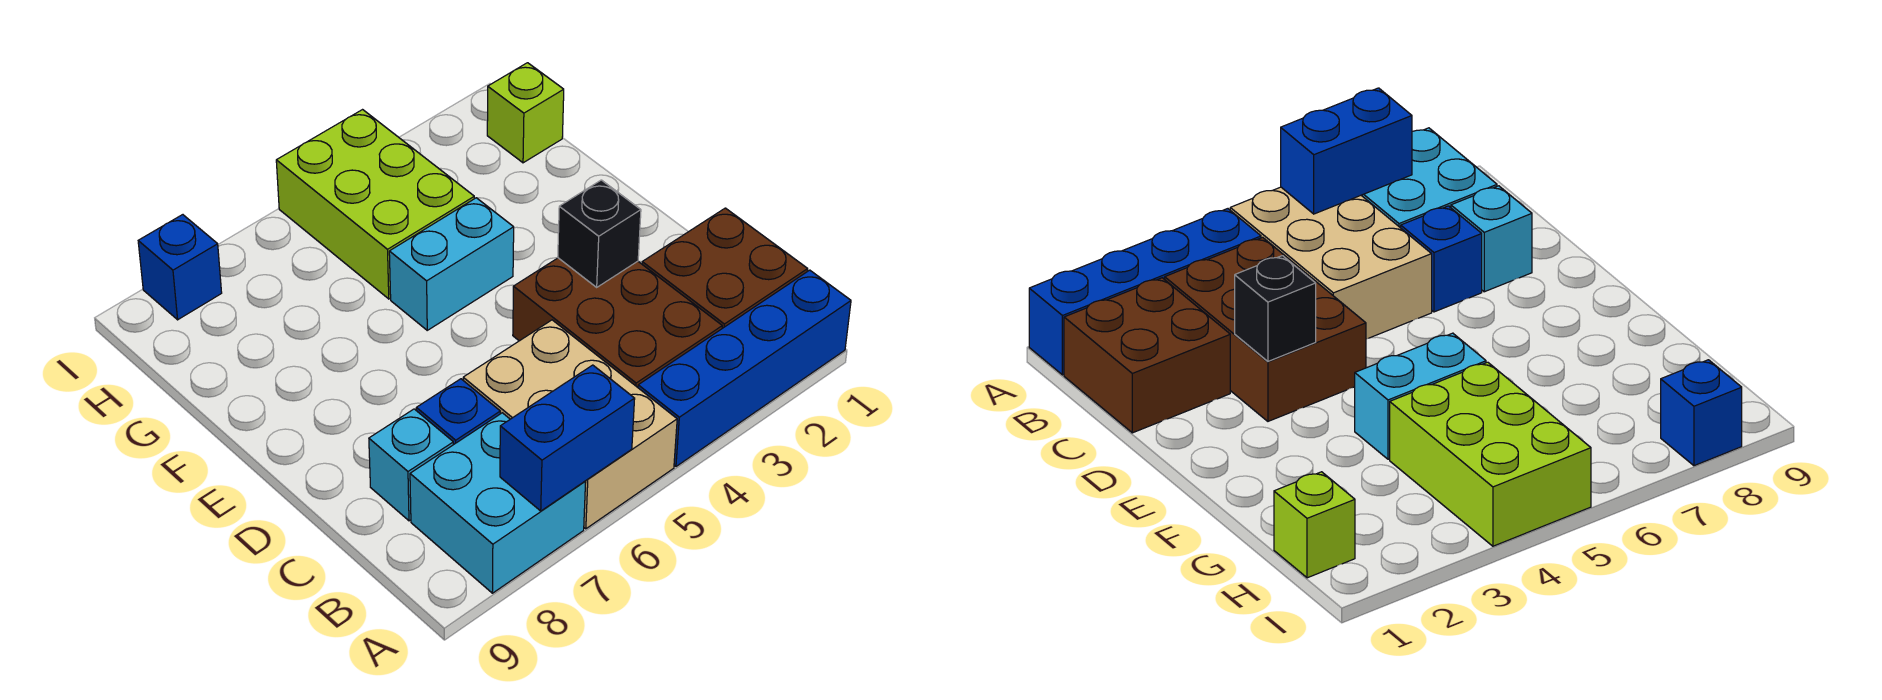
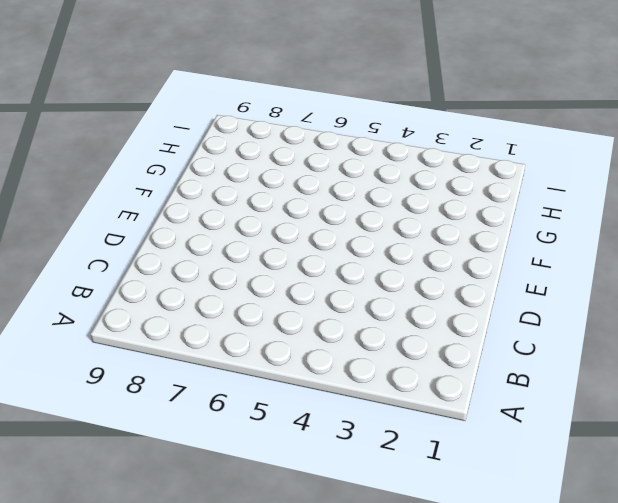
none -> blue 1x4 brick [638,270,851,466]
none -> tan 2x3 brick [463,320,677,529]
none -> cyan 2x2 brick [410,413,586,593]

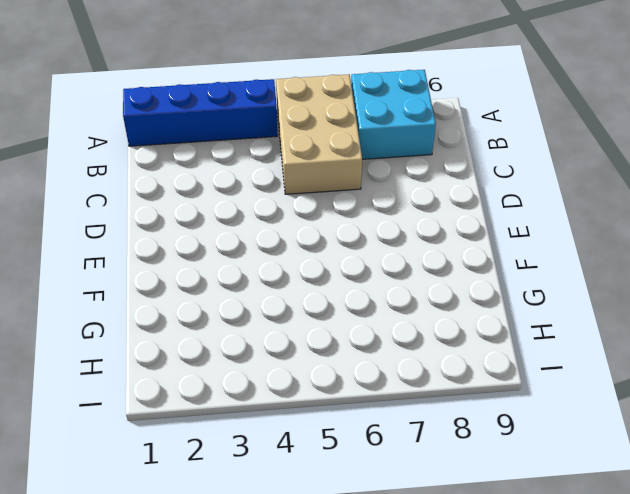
none -> brown 2x2 brick [642,208,808,328]
none -> brown 2x3 brick [513,258,722,387]
none -> blue 1x1 brick [416,379,500,445]

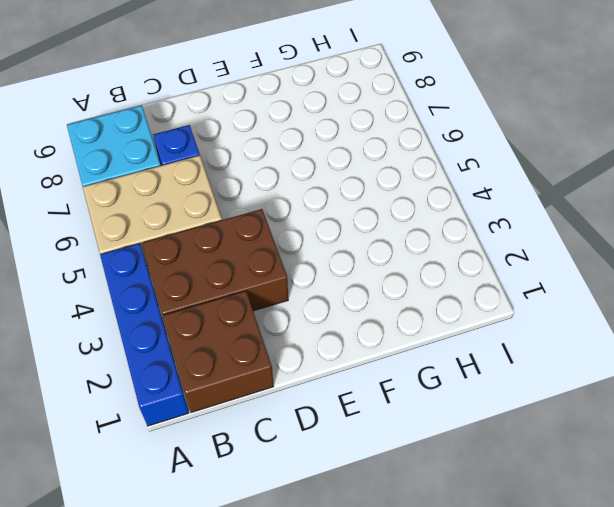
none -> cyan 1x1 brick [369,409,453,521]
none -> cyan 1x2 brick [389,198,514,330]
none -> lime 2x3 brick [276,110,474,299]

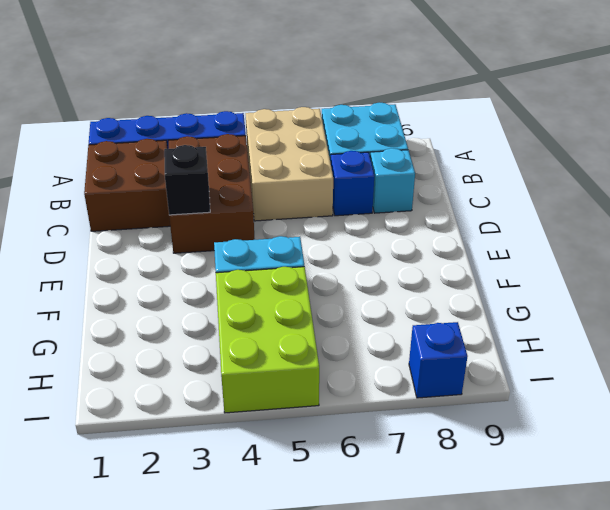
none -> lime 1x1 brick [487,63,564,163]
none -> blue 1x2 brick [500,365,635,511]

